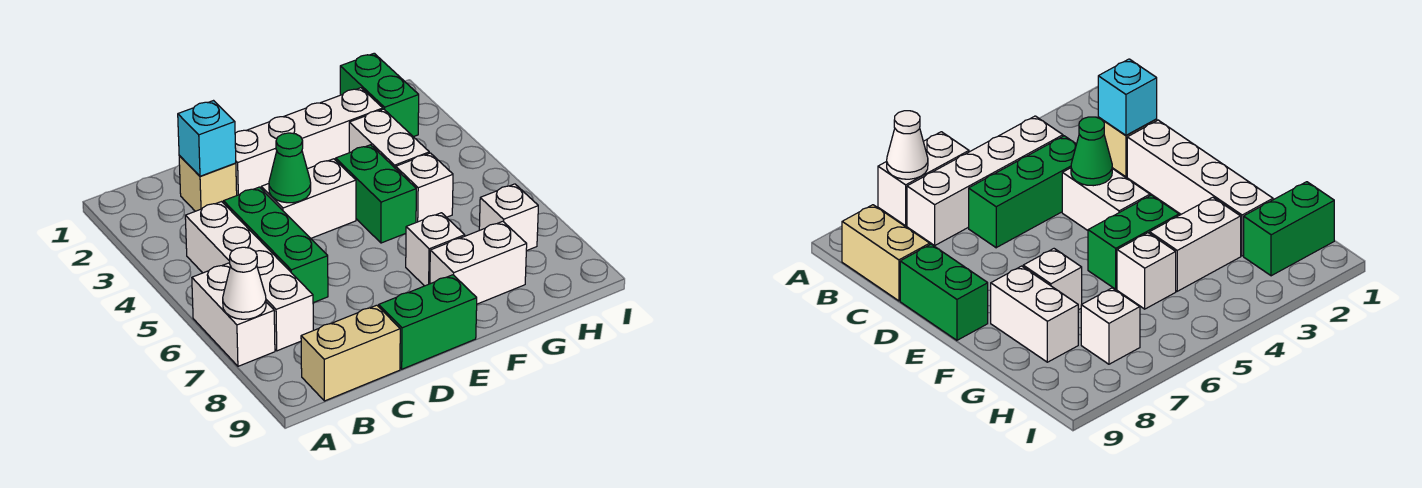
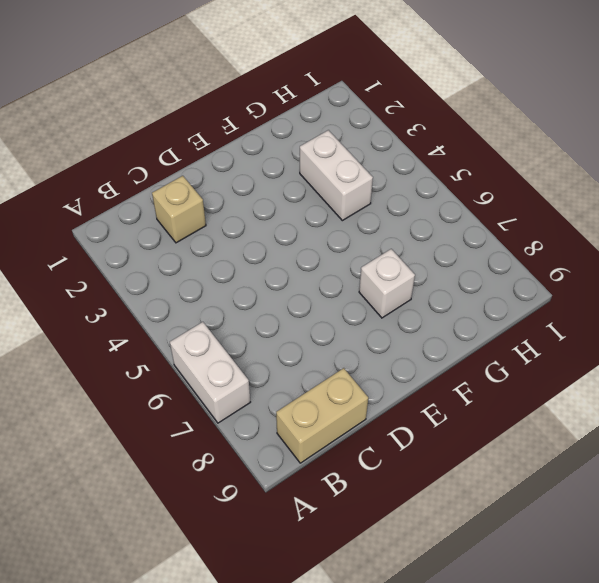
none -> white 1x4 brick [185,202,313,351]
none -> green 1x3 brick [223,187,328,303]
none -> white 1x4 brick [235,88,383,195]

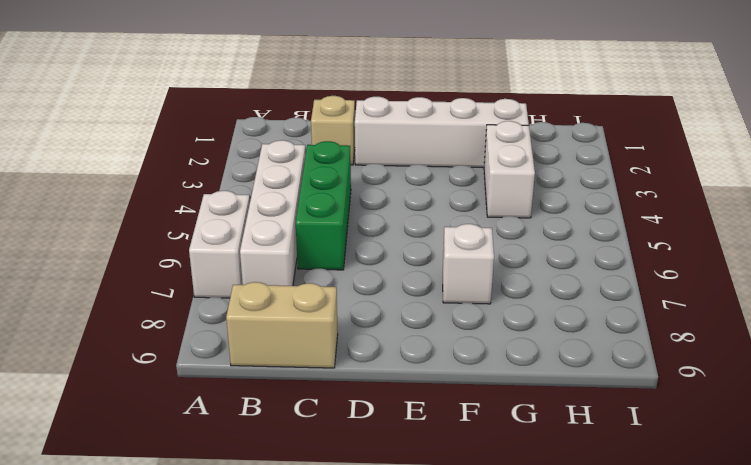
none -> white 1x2 brick [261,159,356,238]
none -> green 1x2 brick [379,275,477,369]
none -> green 1x2 brick [336,145,416,243]

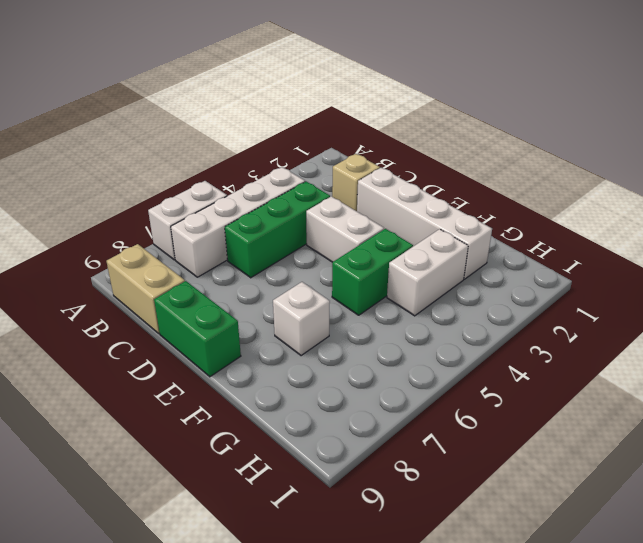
none -> white 1x2 brick [430,221,527,304]
none -> white 1x1 brick [396,153,453,222]
none -> green 1x2 brick [340,53,419,137]

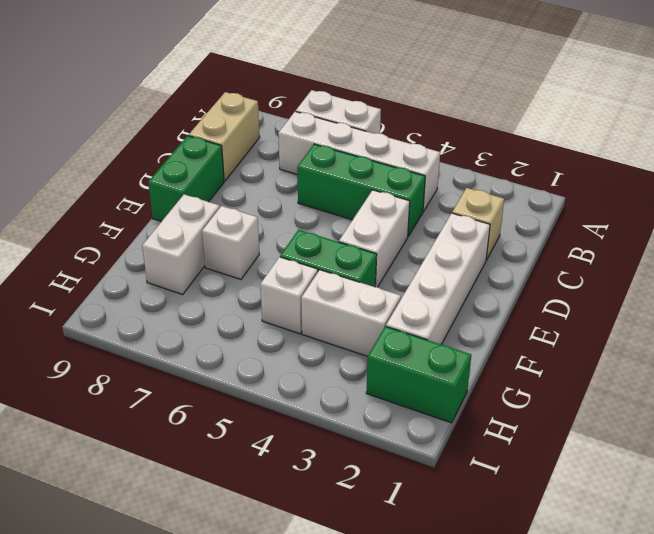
none -> white 1x1 brick [479,184,538,251]
none -> white 1x1 cone [223,247,266,319]
none -> cyan 1x1 brick [178,101,236,176]

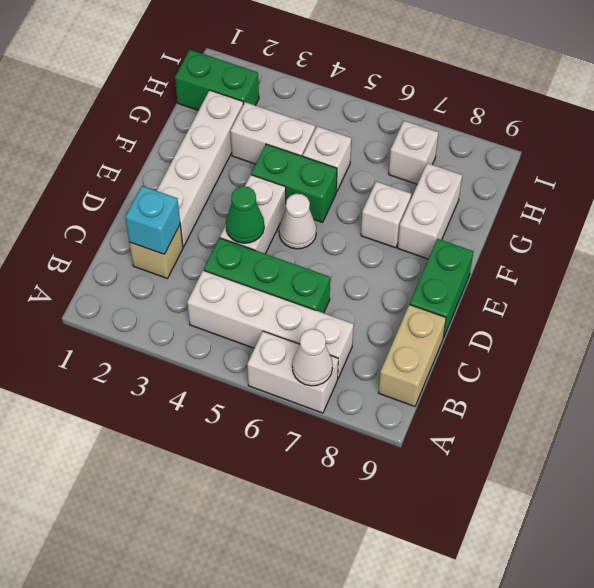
white 1x1 cone [279,194,316,249] -> none

